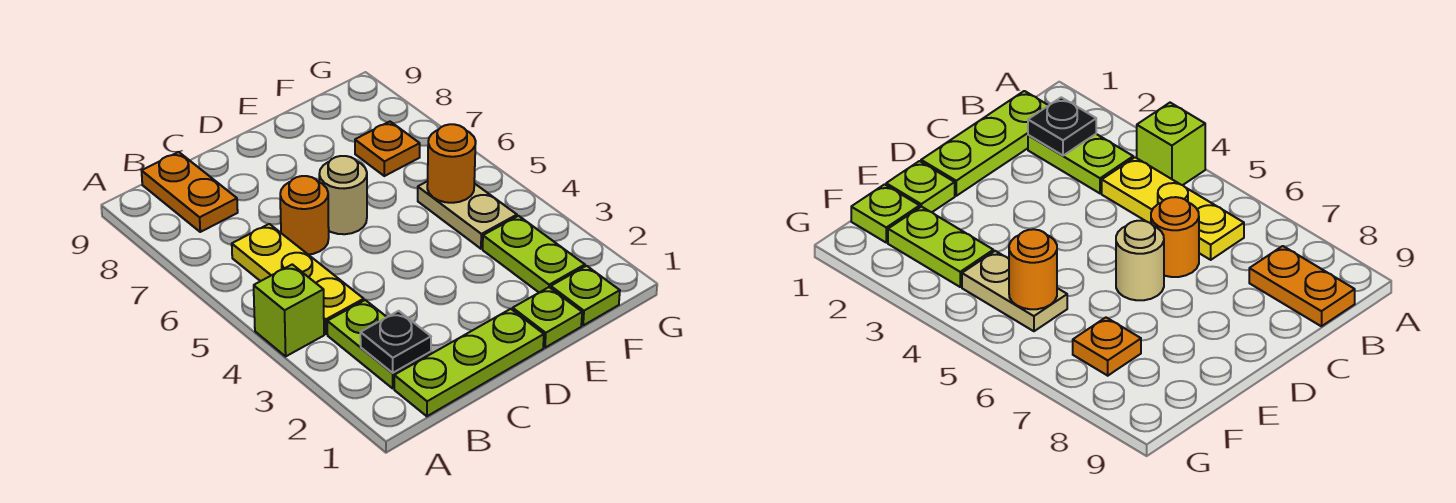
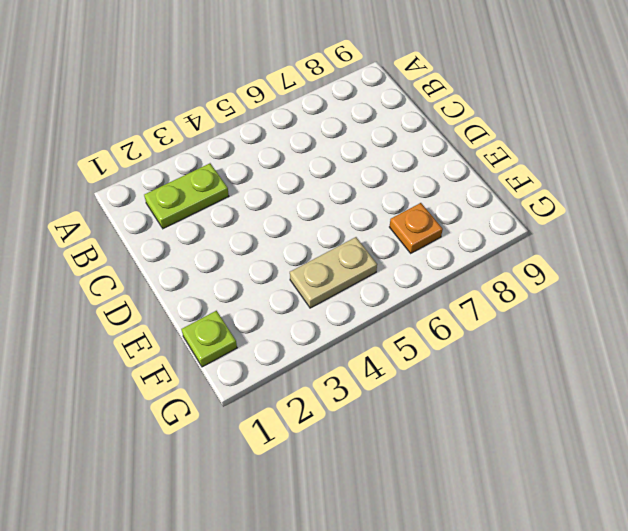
none -> lime 1x1 brick [254,264,324,356]
none -> lime 1x3 plate [394,309,544,416]
none -> yellow 1x3 plate [232,224,364,334]

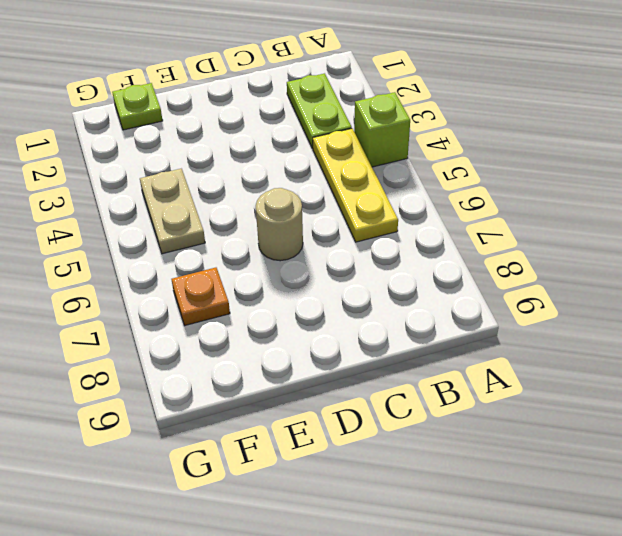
none -> lime 1x3 plate [394,309,544,416]
none -> orange 1x2 plate [142,152,238,232]
none -> orange 1x1 round brick [280,176,329,255]

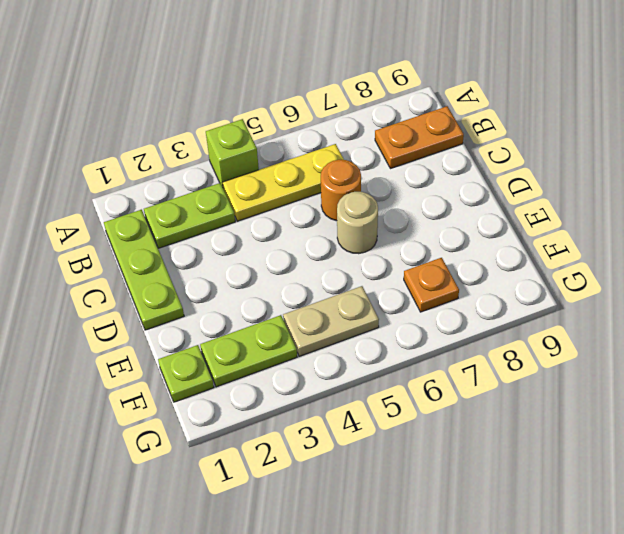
none -> lime 1x1 plate [513,287,582,348]
none -> black 1x1 plate [360,311,431,373]
none -> orange 1x1 round brick [427,124,476,203]

